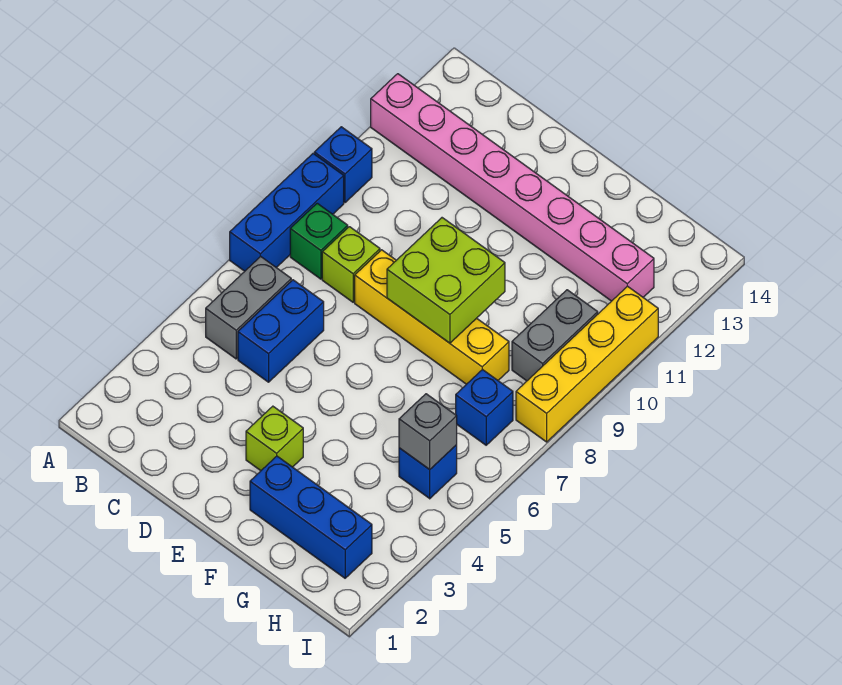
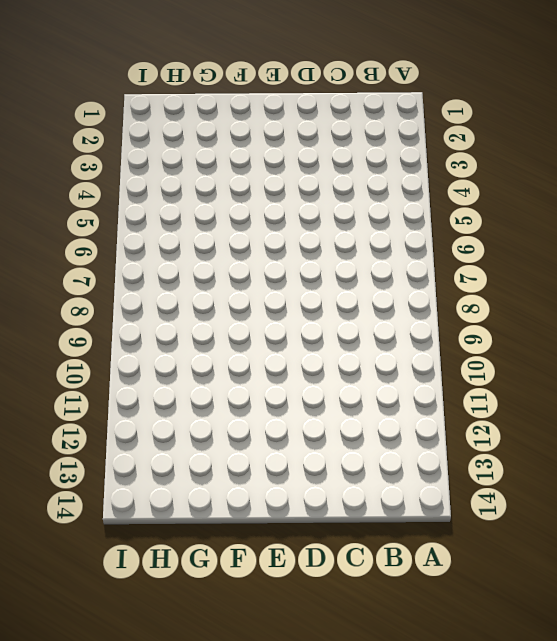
none -> blue 1x3 brick [230,154,344,271]
none -> blue 1x1 brick [314,127,372,203]
none -> pink 1x8 brick [371,74,654,301]

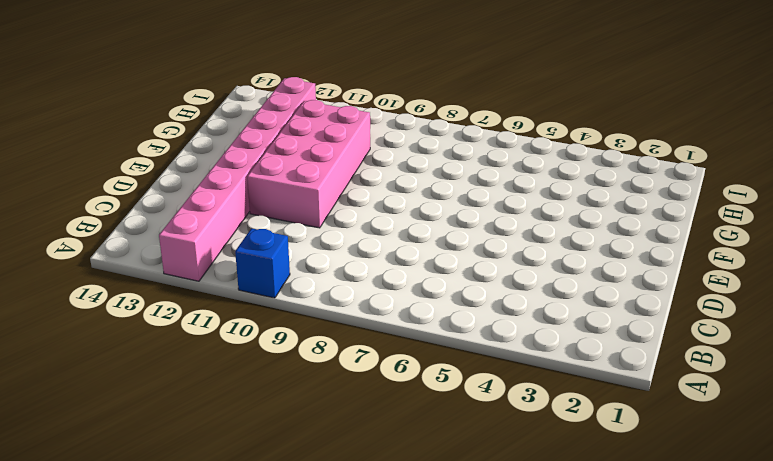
pink 2x4 brick [247,100,370,228] -> none
none -> blue 1x3 brick [230,154,344,271]
none -> grey 1x2 brick [206,256,291,359]
none -> green 1x1 brick [290,203,348,279]

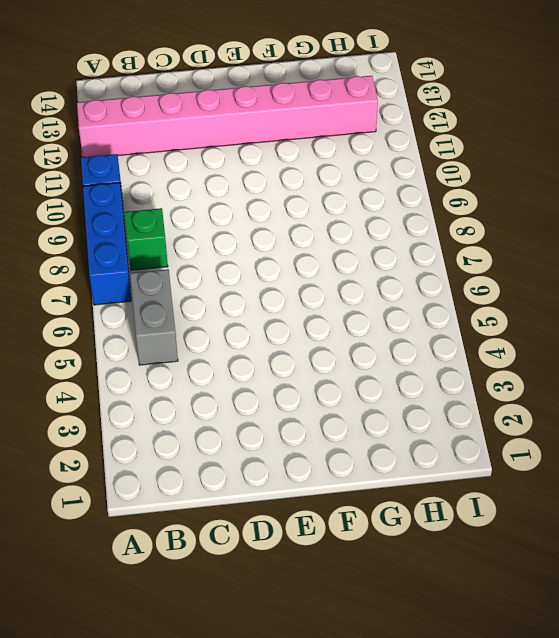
none -> blue 1x2 brick [238,280,324,382]
none -> lime 1x1 brick [322,227,380,302]
none -> yellow 1x4 brick [355,250,509,384]

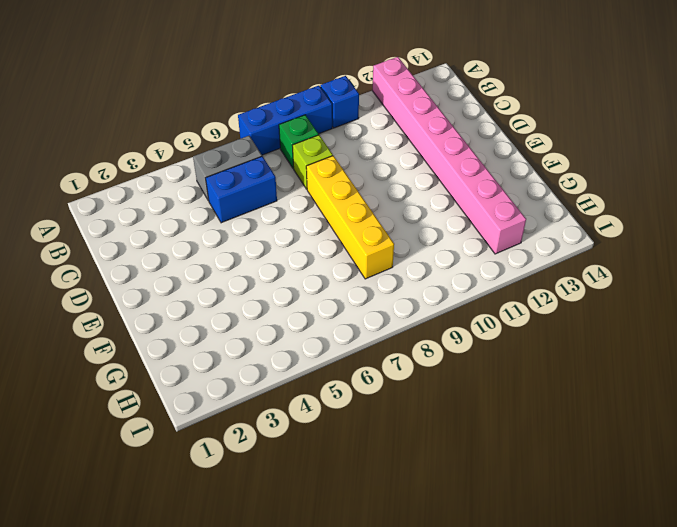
none -> lime 1x1 brick [246,406,303,471]
none -> blue 1x3 brick [250,456,372,578]
none -> blue 1x1 brick [399,445,457,499]

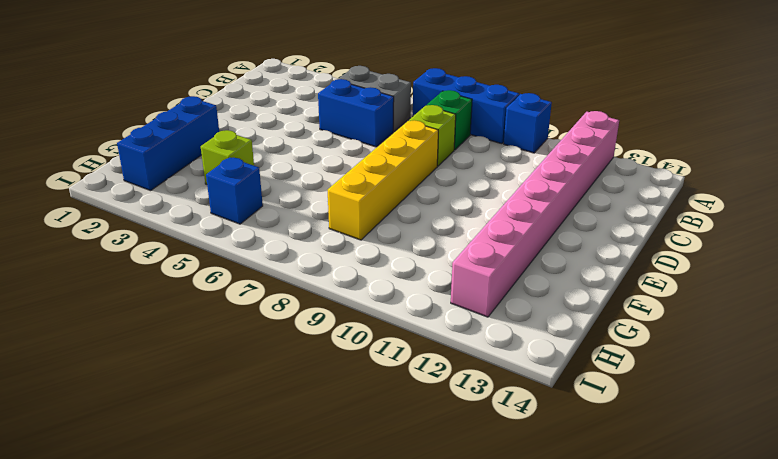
lime 1x1 brick [201,130,254,184] -> lime 1x1 brick moved to [246,406,303,471]
none -> blue 1x1 brick [456,369,513,445]
none -> grey 1x2 brick [512,290,598,381]
none -> yellow 1x4 brick [516,286,658,442]

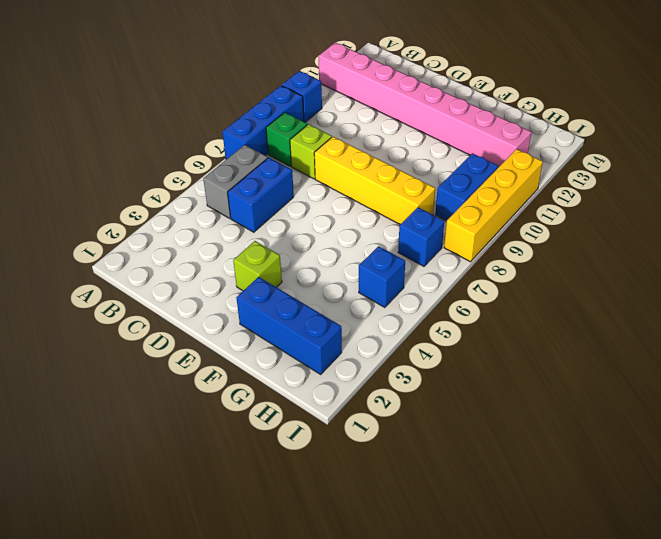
blue 1x2 brick [435,153,498,221] -> grey 1x2 brick [512,290,598,381]
none -> lime 2x2 brick [387,218,505,343]
none -> grey 1x1 brick [399,394,457,470]

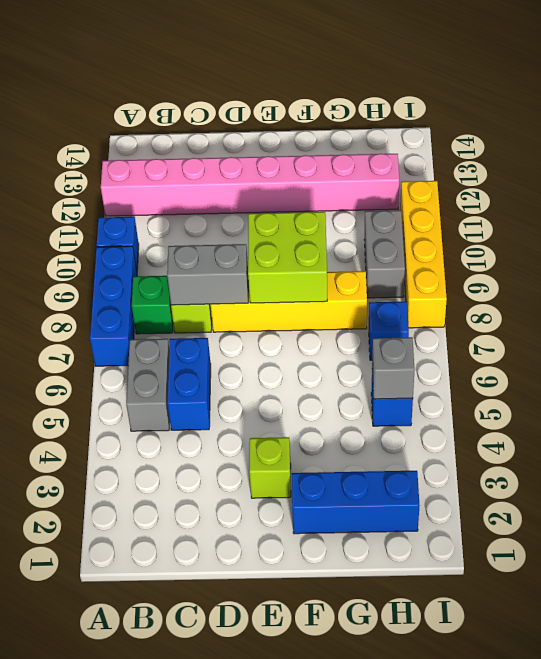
grey 1x2 brick [167,244,248,305] -> none

